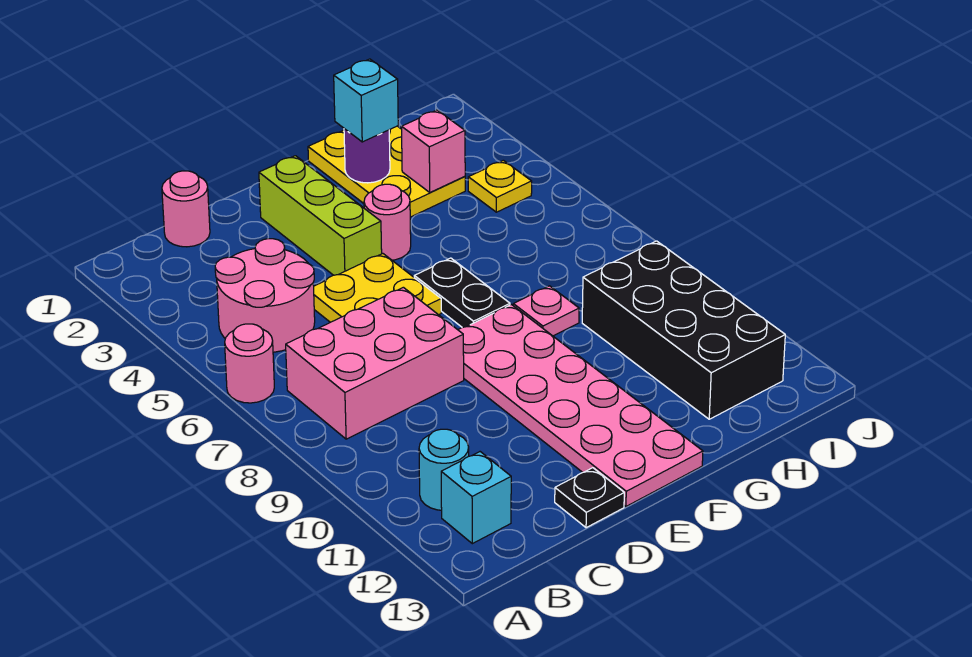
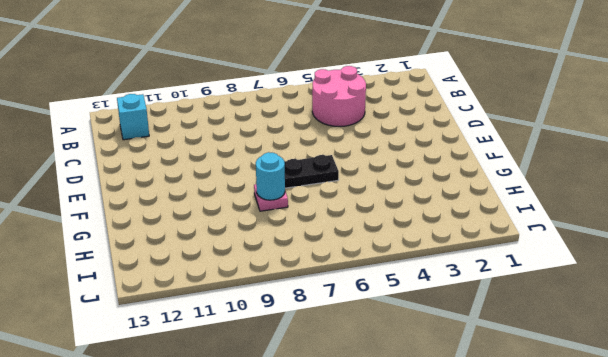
cyan 1x1 round brick [256,152,285,200] -> cyan 1x1 round brick moved to [419,429,469,510]
none -> pink 1x1 round brick [225,324,274,403]
none -> pink 2x3 brick [286,287,464,439]
none -> pink 1x1 round brick [162,171,210,247]

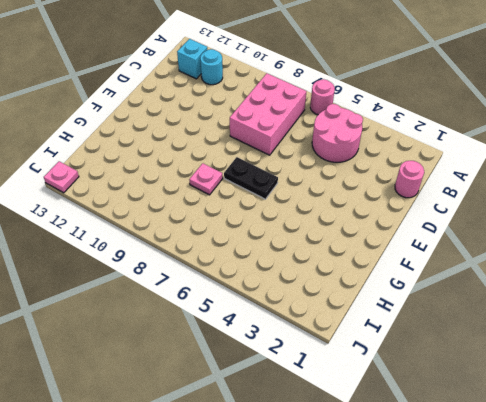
pink 1x1 plate [44,161,79,193] -> none
none -> yellow 2x2 plate [314,254,441,322]
none -> black 1x1 plate [555,468,624,528]
none -> lime 1x3 brick [259,156,382,275]

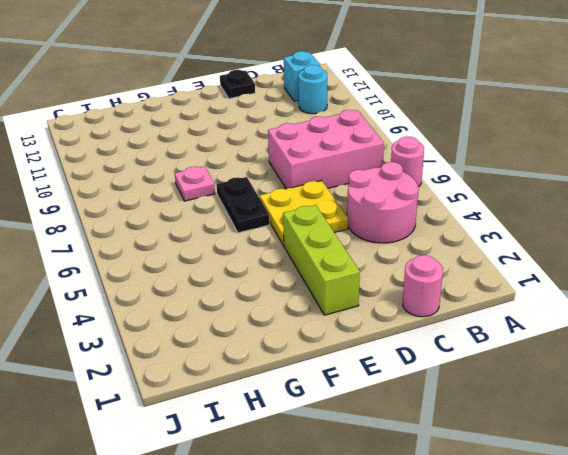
none -> pink 2x6 plate [458,305,703,506]
none -> pink 1x1 round brick [364,184,411,260]
none -> yellow 2x3 plate [308,126,465,217]

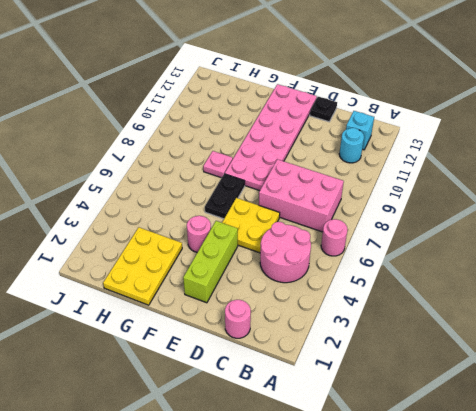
none -> black 2x4 brick [582,241,785,419]
none -> yellow 1x1 plate [468,160,532,212]
none -> purple 1x1 round brick [344,129,390,183]

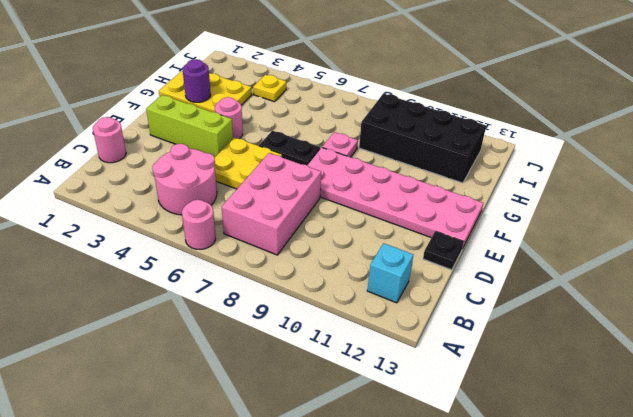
none -> cyan 1x1 round brick [419,429,469,510]
none -> pink 1x1 brick [402,110,465,192]
none -> cyan 1x1 brick [334,59,398,142]

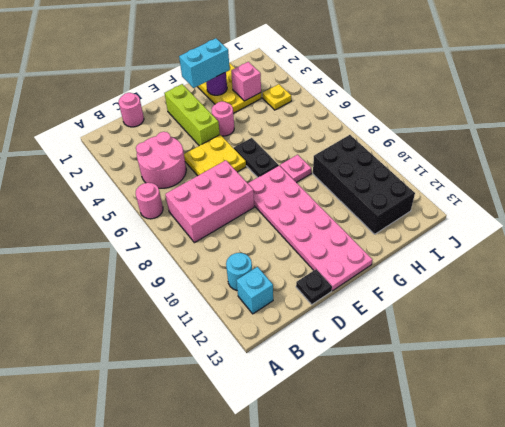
cyan 1x2 brick [179,38,230,88] -> cyan 1x1 brick [334,59,398,142]

